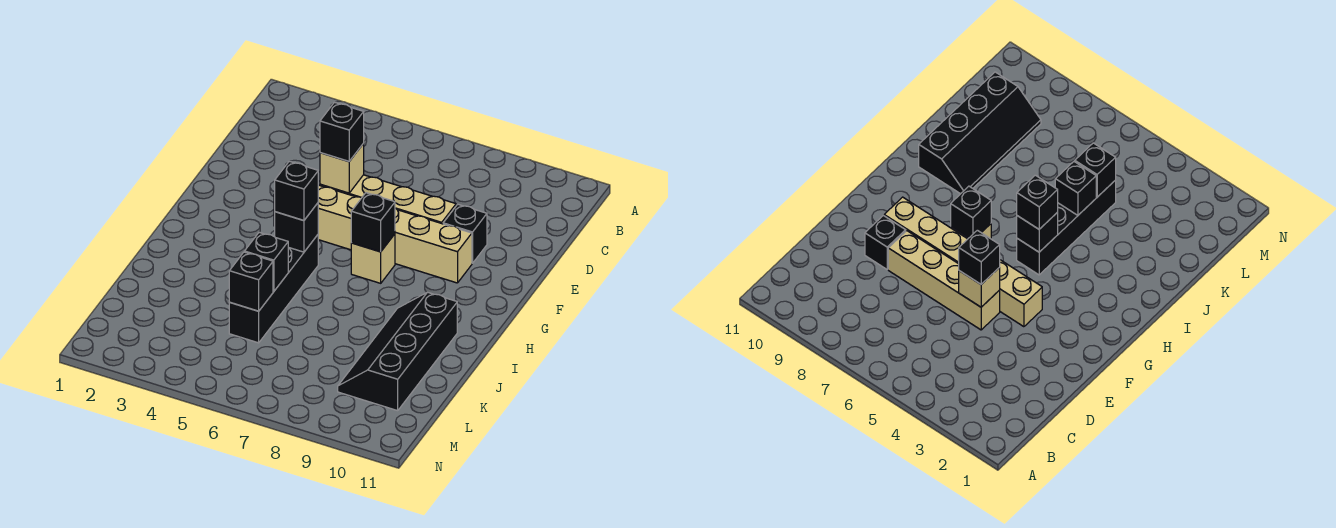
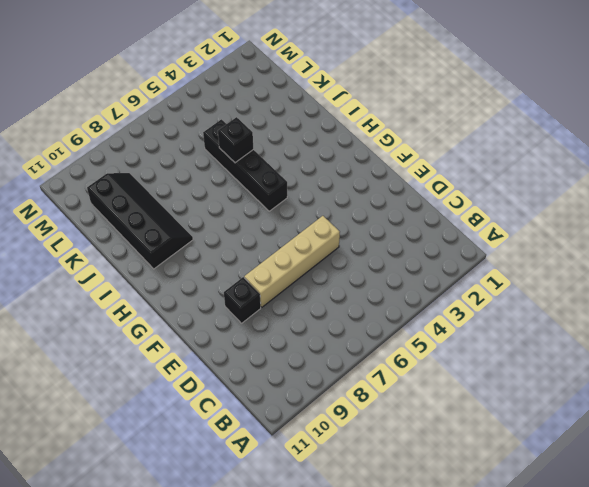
none -> tan 1x6 brick [274,185,472,283]
none -> tan 1x1 brick [351,234,395,283]
none -> tan 1x1 brick [320,143,364,193]

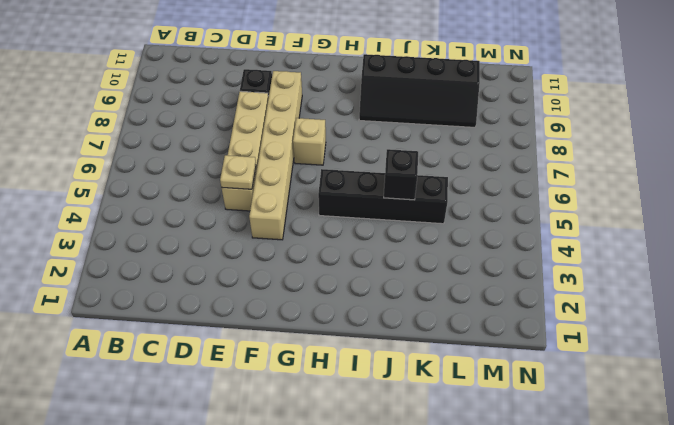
tan 1x1 plate [220,155,256,189] -> tan 1x1 brick [320,143,364,193]
none -> black 1x1 brick [351,193,395,252]
none -> black 1x1 brick [275,203,318,252]
none -> black 1x1 brick [229,252,273,311]

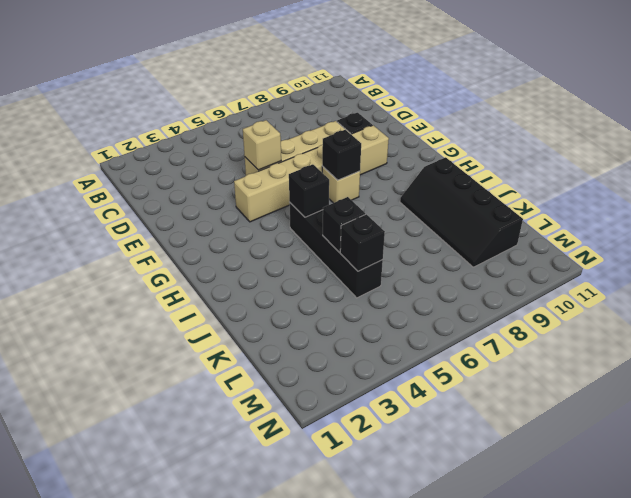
none -> black 1x1 brick [320,102,364,161]
none -> black 1x1 brick [274,161,318,220]

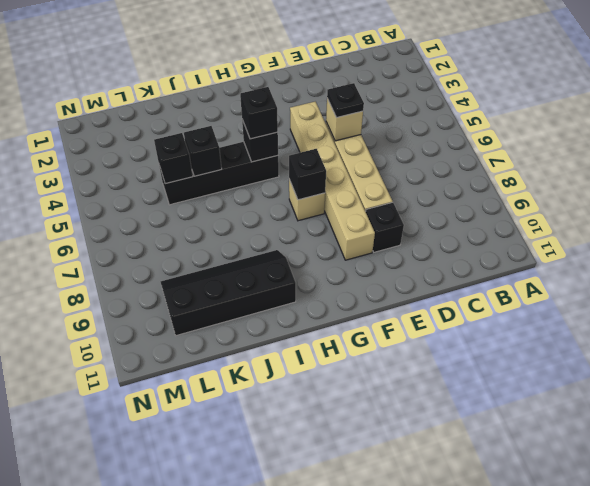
black 1x1 plate [327,83,364,118] -> black 1x1 brick [320,102,364,161]

